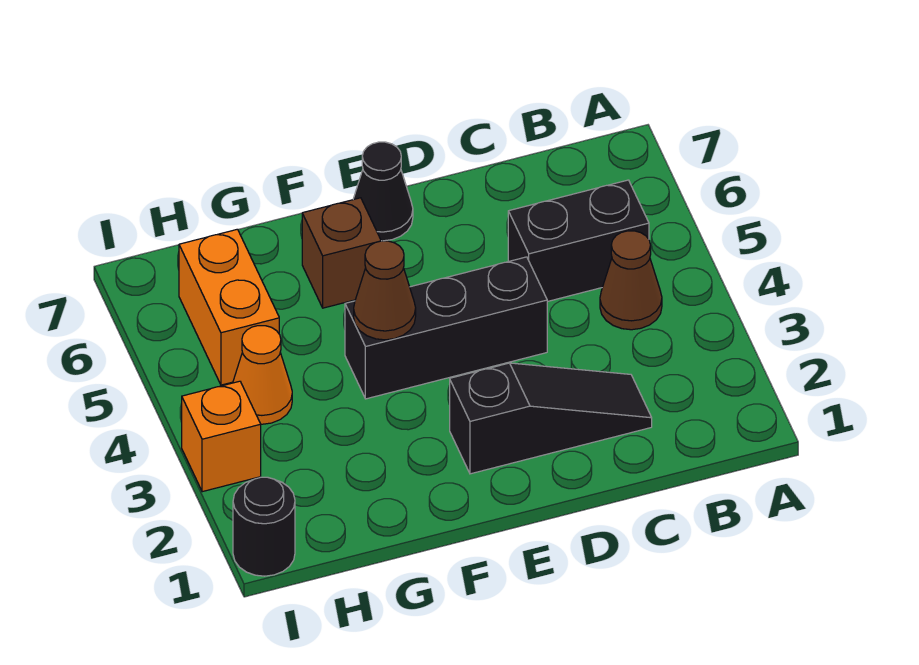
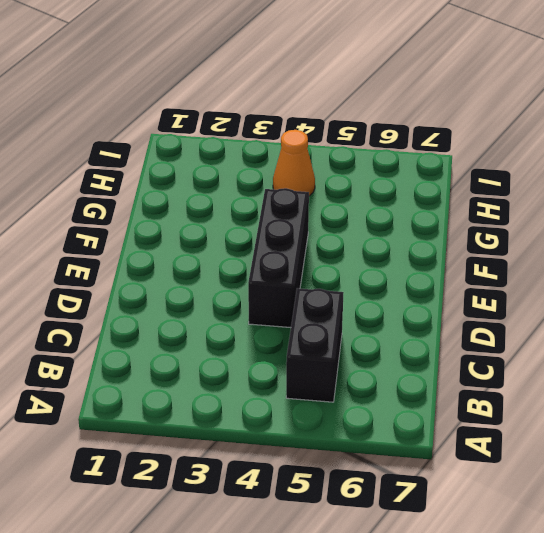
none -> brown 1x1 cone [600,231,662,330]
none -> black 1x3 slope [450,363,652,474]

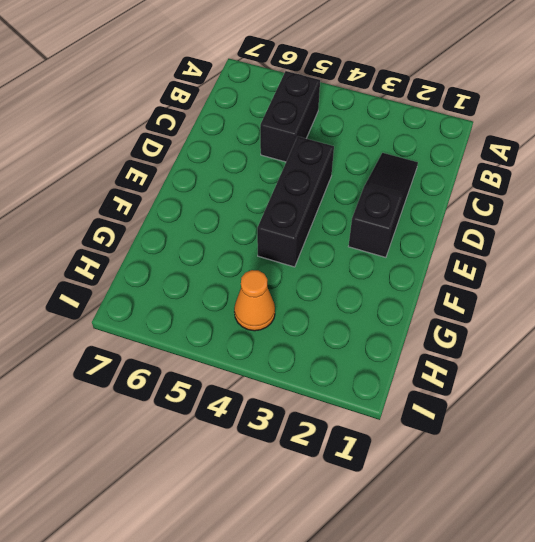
none -> brown 1x1 cone [600,231,662,330]
none -> black 1x1 cone [353,142,413,241]

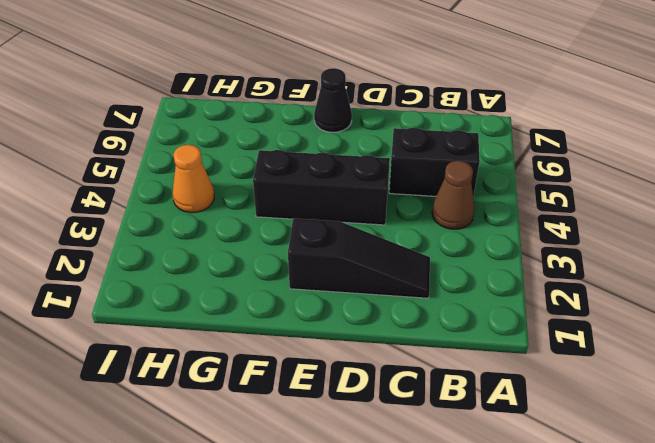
none -> brown 1x1 brick [302,198,381,308]
none -> orange 1x2 brick [179,229,279,385]

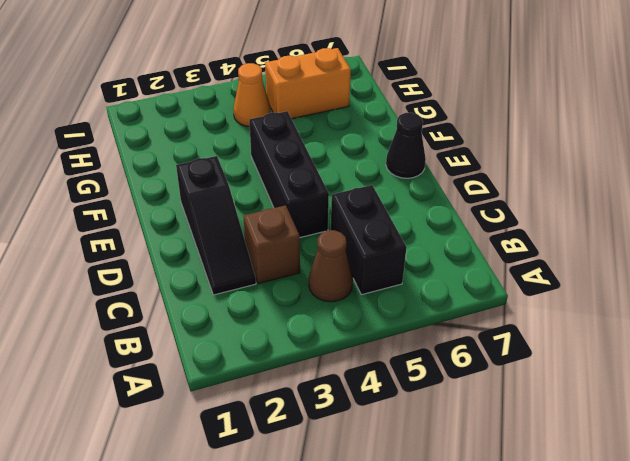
brown 1x1 brick [243,205,300,284] -> brown 1x1 brick moved to [302,198,381,308]
none -> black 1x1 round brick [233,477,295,576]
none -> orange 1x1 brick [182,381,261,492]

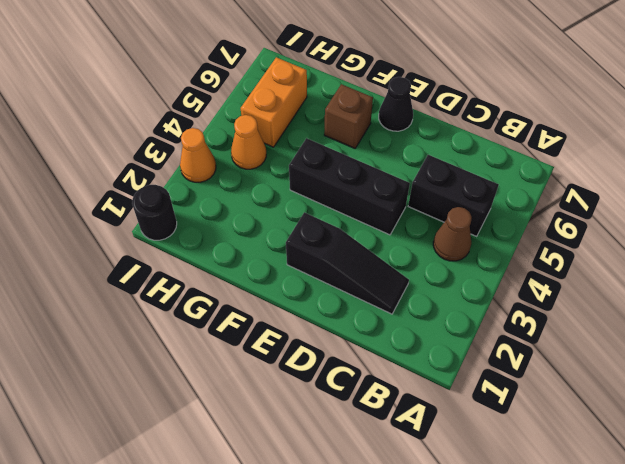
orange 1x1 cone [180,128,216,182] -> orange 1x1 brick [182,381,261,492]
none -> brown 1x1 cone [354,241,416,340]

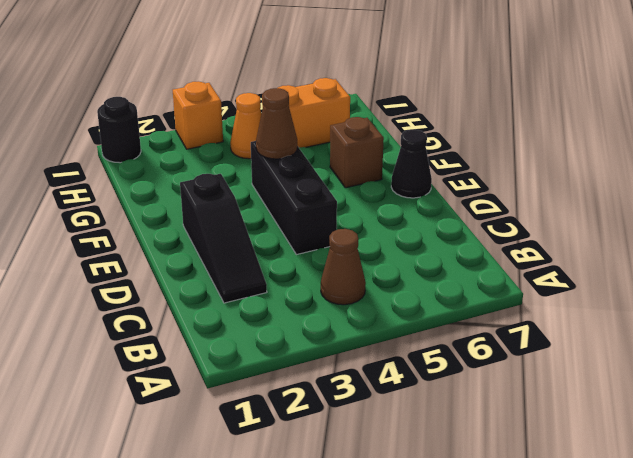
none -> black 1x2 brick [508,180,649,302]

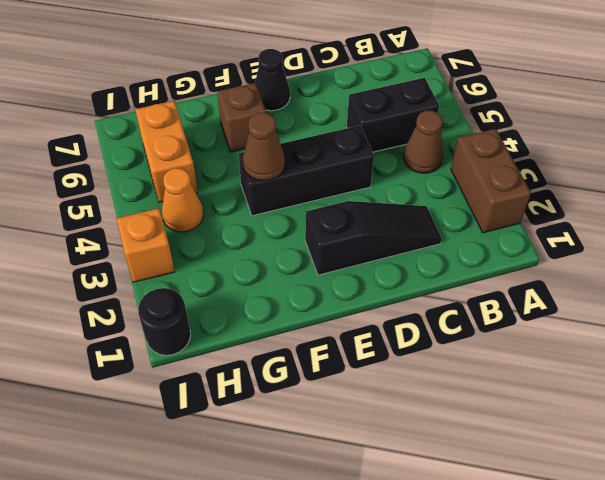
brown 1x2 brick [451,129,531,233] -> none

